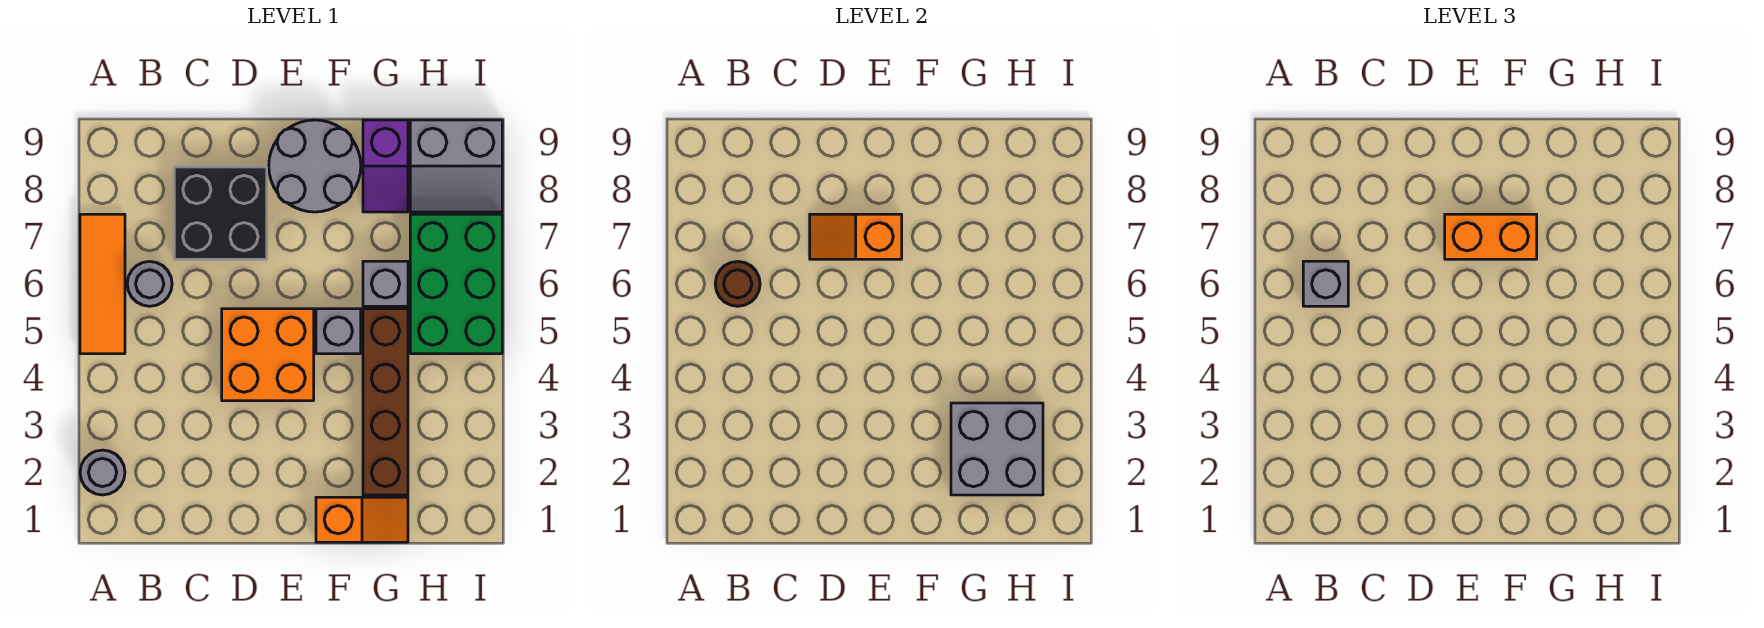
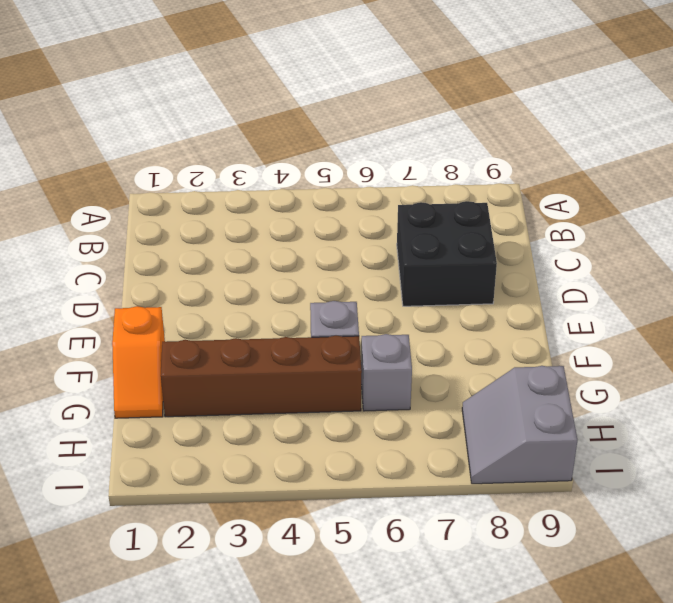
none -> grey 1x1 round brick [80,450,125,495]
none -> orange 1x3 tile [80,214,125,354]
none -> grey 1x1 round brick [127,262,172,306]

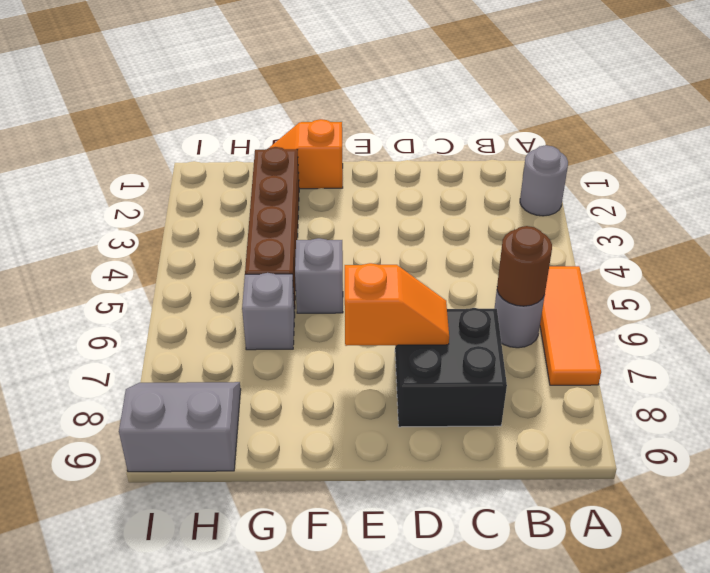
none -> orange 2x2 brick [222,309,314,401]
none -> grey 2x2 round brick [269,120,361,212]
none -> purple 1x2 slope [363,120,408,212]

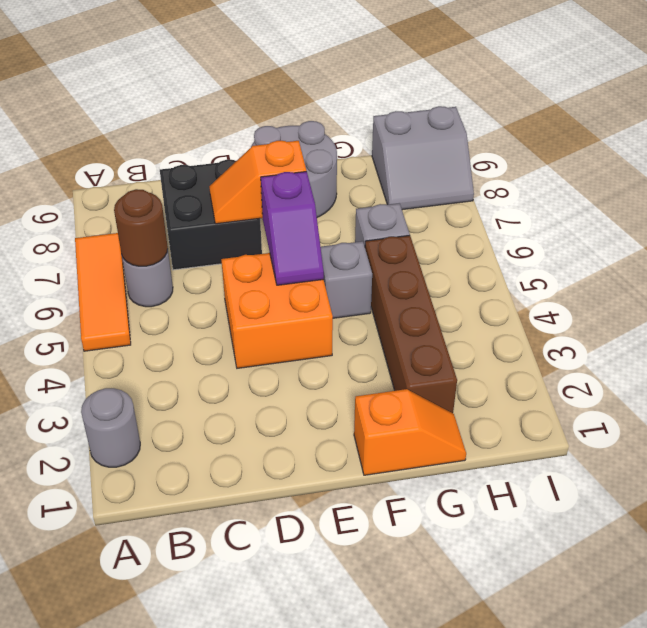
purple 1x2 slope [261,172,324,285] -> purple 1x2 slope moved to [363,120,408,212]
none -> green 2x3 brick [410,214,502,354]
none -> grey 2x2 brick [951,403,1043,495]
none -> grey 1x1 brick [1303,261,1348,306]

